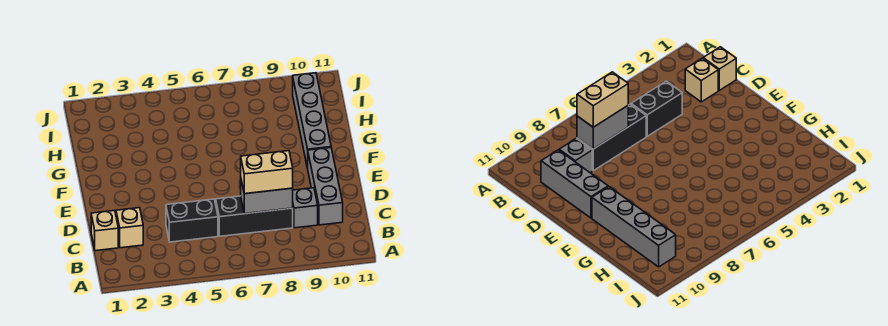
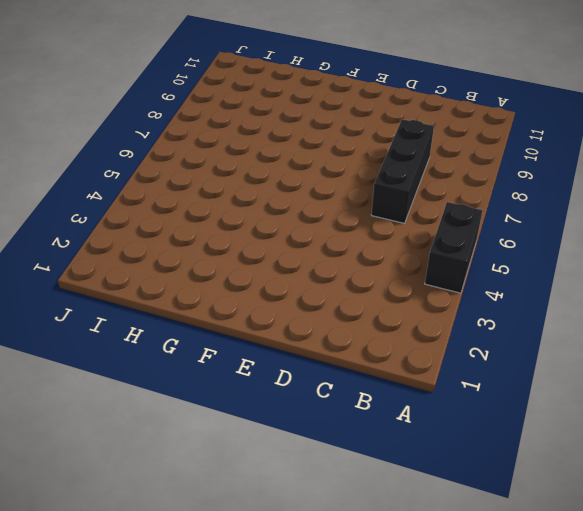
black 1x2 brick [425,202,483,293] -> black 1x2 brick moved to [166,199,218,242]
none -> tan 1x1 brick [91,210,118,251]
none -> tan 1x1 brick [116,208,143,248]

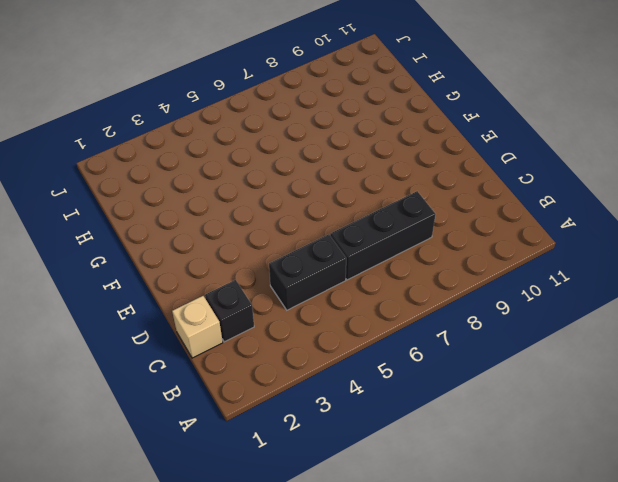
black 1x1 brick [205,280,254,342] -> tan 1x1 brick [116,208,143,248]
none -> grey 1x1 brick [293,188,318,228]
none -> grey 1x3 brick [308,148,343,225]

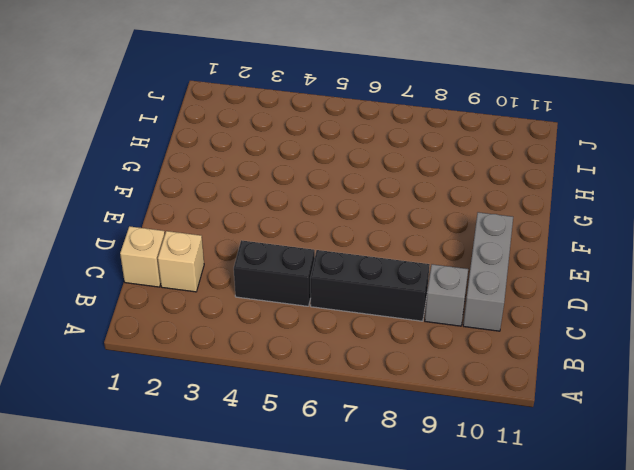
none -> grey 1x4 brick [293,73,331,168]
none -> grey 1x2 brick [241,181,293,214]

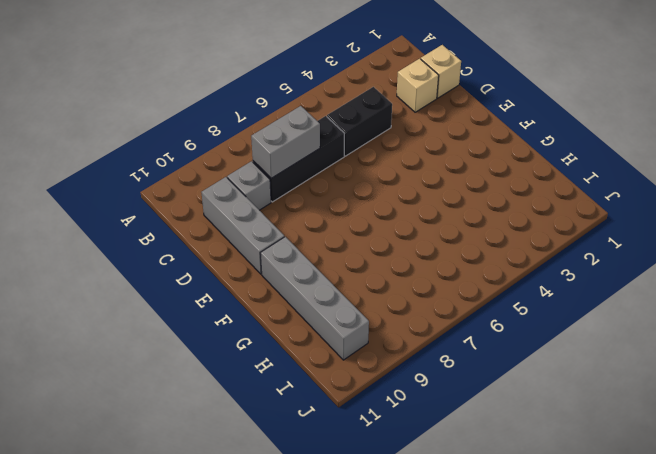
none -> tan 1x2 brick [241,151,293,194]

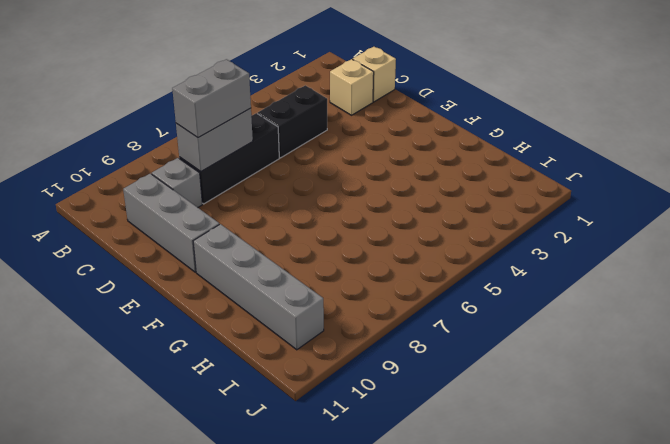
grey 1x2 brick [172,59,251,138] -> tan 1x2 brick [241,151,293,194]

